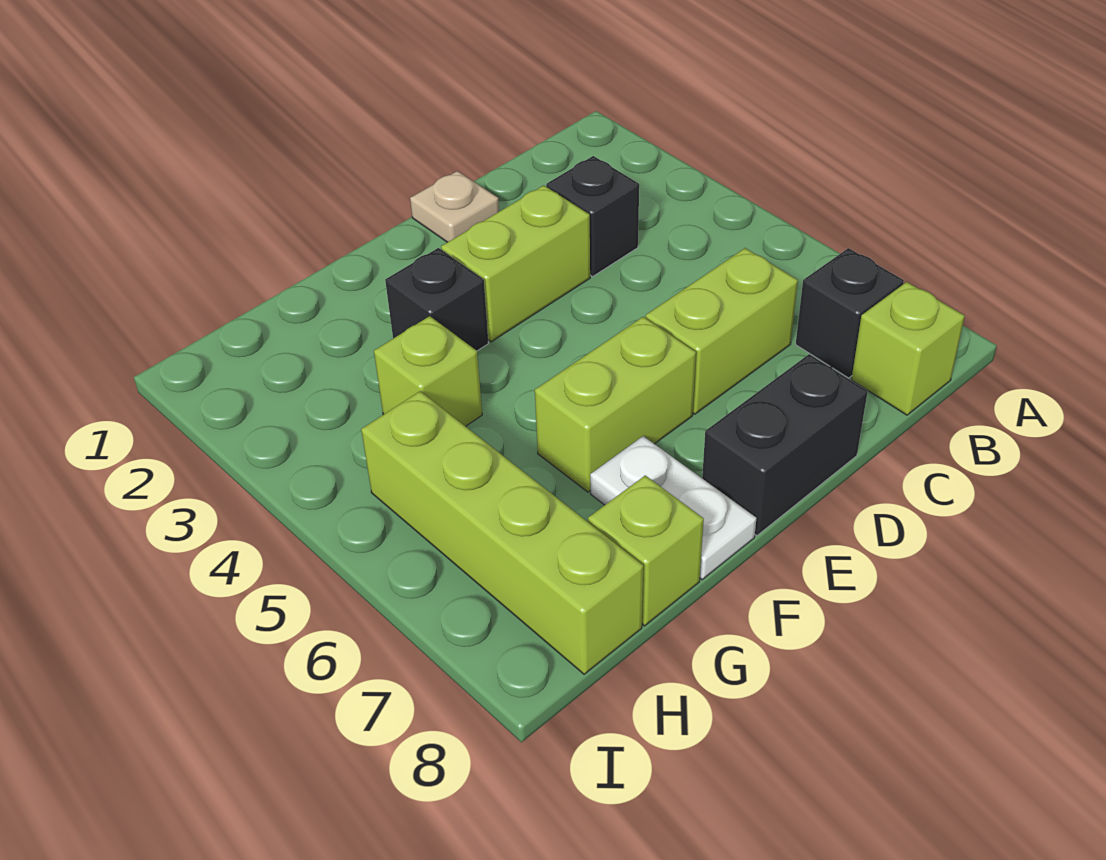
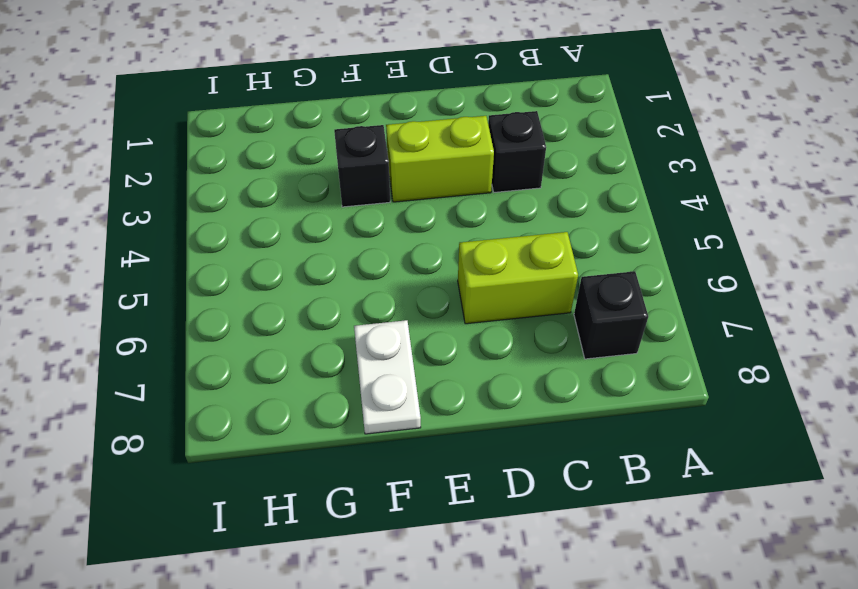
none -> lime 1x1 brick [851,282,965,415]
none -> tan 1x1 plate [410,171,499,242]
none -> black 1x2 brick [702,354,868,536]

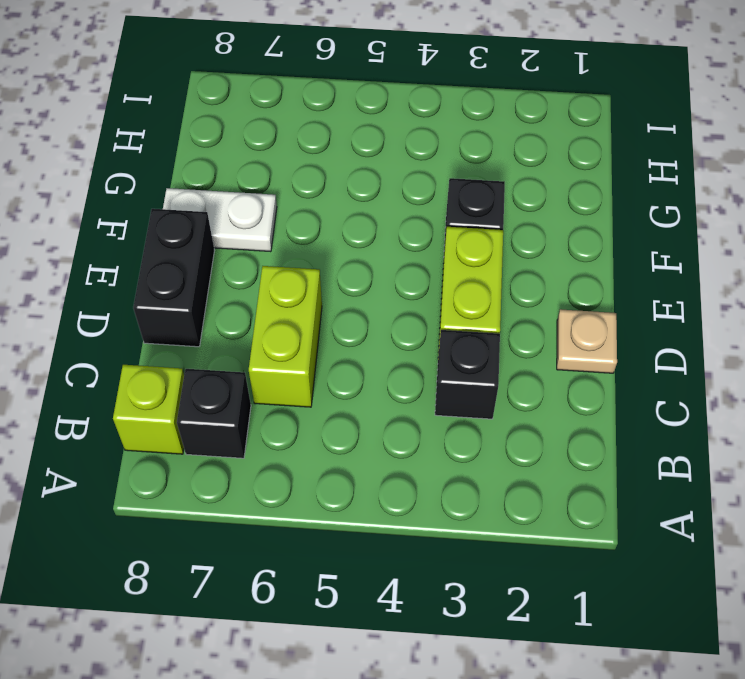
none -> lime 1x2 brick [535,317,696,492]
none -> lime 1x1 brick [374,316,482,426]
none -> lime 1x1 brick [588,475,704,626]

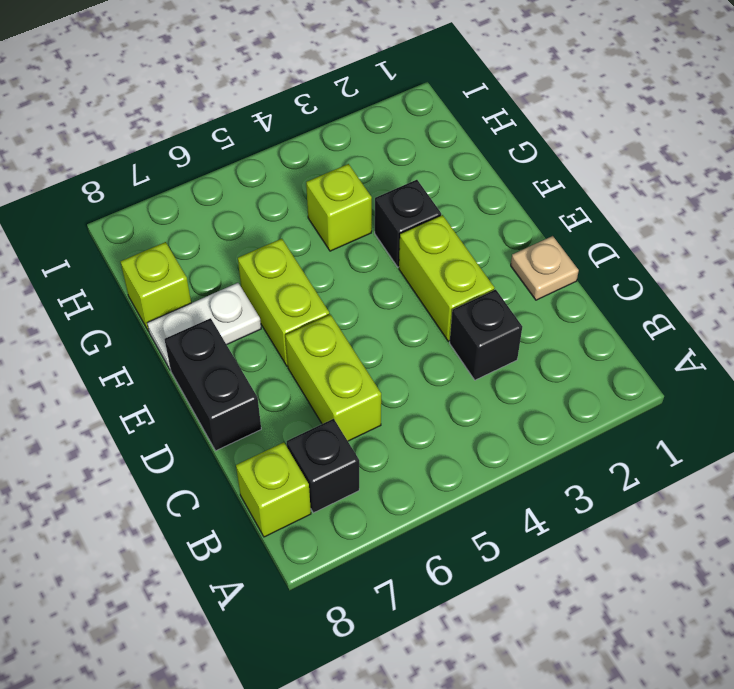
none -> lime 1x4 brick [361,391,643,674]

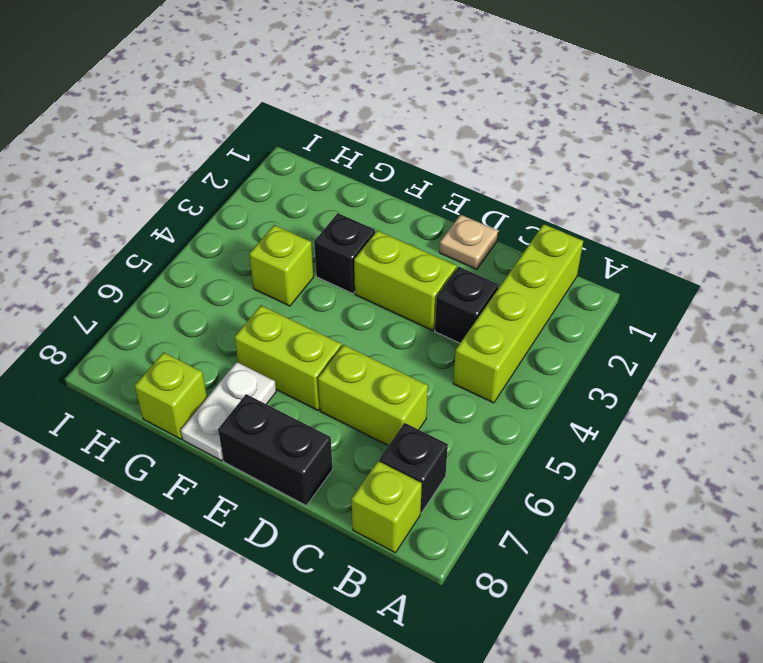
lime 1x4 brick [453,224,583,403] -> lime 1x4 brick moved to [361,391,643,674]

